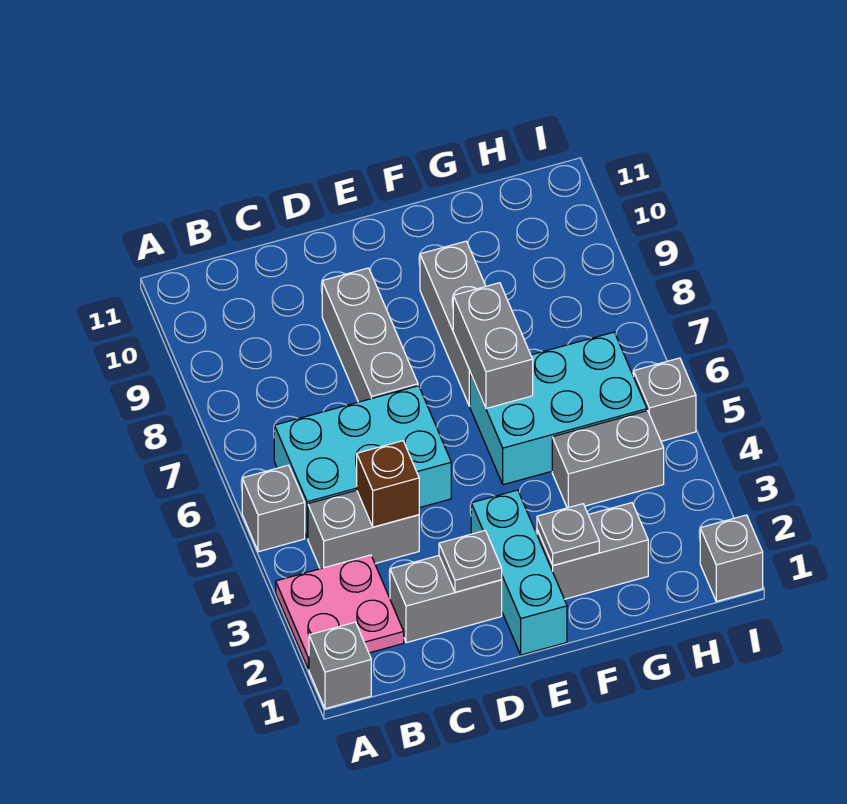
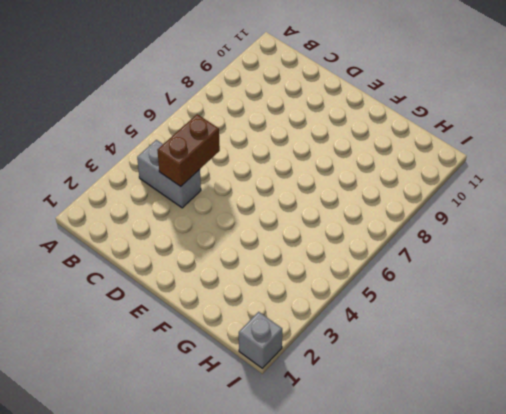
brown 1x2 brick [157,114,220,186] -> brown 1x1 brick [357,441,419,527]
none -> grey 1x1 brick [309,622,371,709]
none -> pink 2x2 plate [276,555,404,669]
none -> grey 1x1 brick [242,465,305,552]

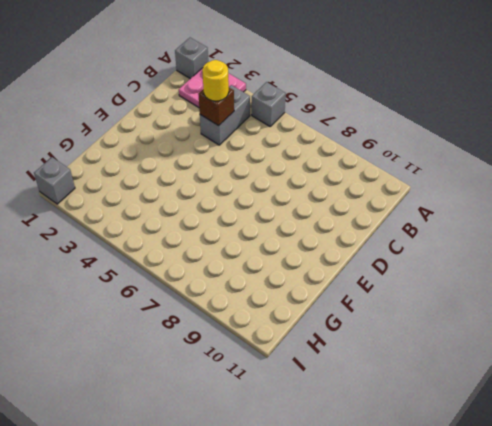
yellow 1x1 round brick [202,60,229,101] -> none
none -> cyan 2x3 brick [274,386,451,538]
none -> grey 1x2 brick [390,556,502,643]
none -> grey 1x3 brick [322,268,418,402]

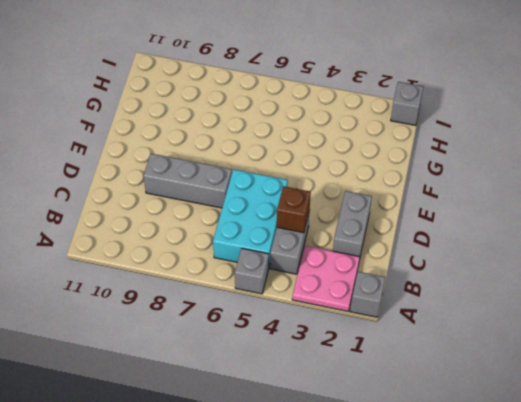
none -> cyan 1x3 brick [471,490,567,655]
none -> grey 1x2 brick [537,503,648,599]
none -> cyan 2x3 brick [470,332,647,485]

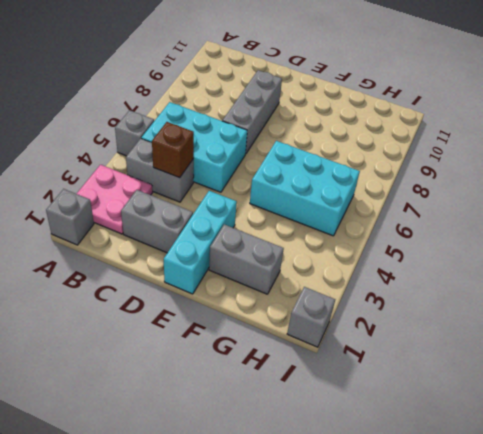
none -> grey 1x3 brick [420,241,486,406]
none -> grey 1x2 brick [552,411,664,508]
none -> grey 1x1 brick [634,358,696,441]

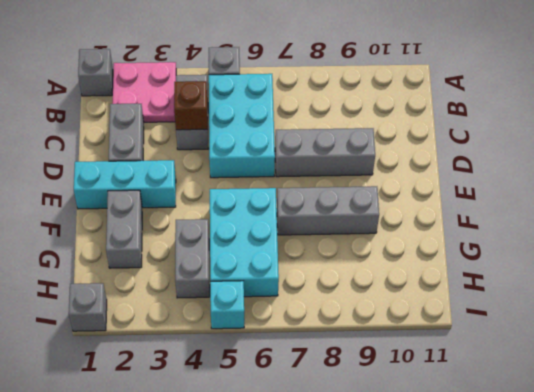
cyan 1x1 brick [210,281,244,329] -> grey 1x1 brick [634,358,696,441]
none -> grey 1x1 plate [439,530,502,592]
none -> grey 1x1 plate [537,504,599,565]
none -> grey 1x2 brick [453,283,533,408]

